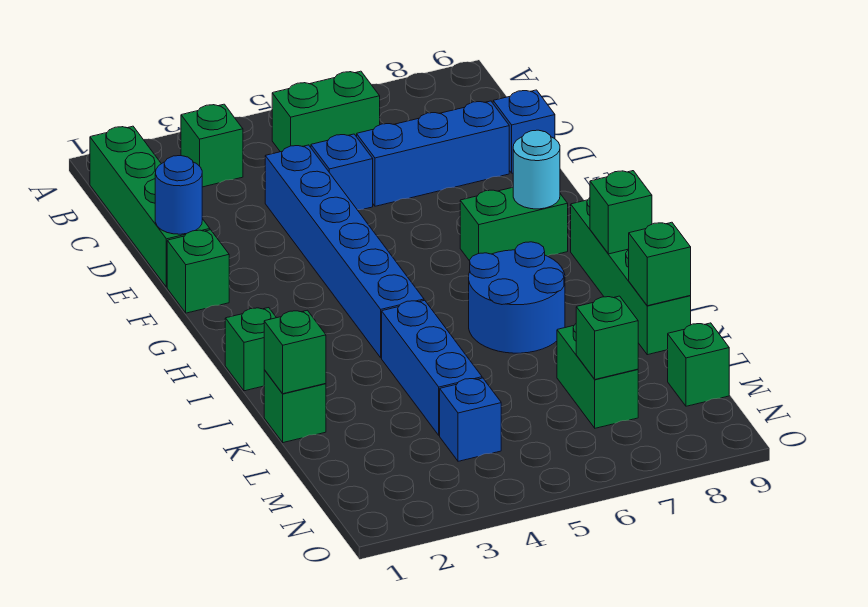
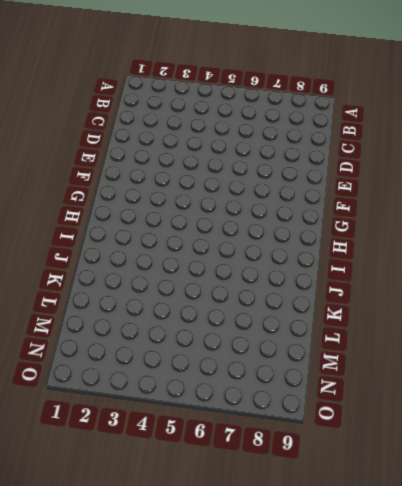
none -> green 1x4 brick [90,126,210,287]
none -> green 1x1 brick [181,104,243,187]
none -> green 1x2 brick [272,71,380,152]

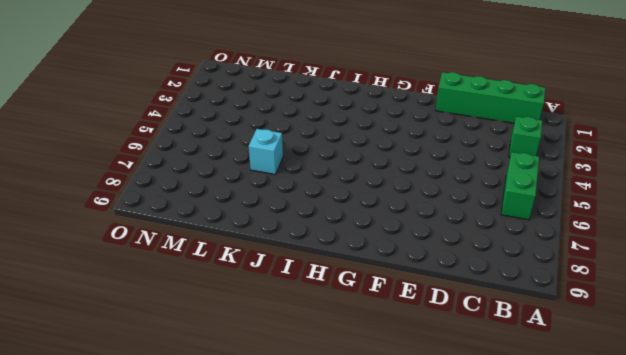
cyan 1x1 brick [249,129,283,175] -> none
none -> blue 1x6 brick [265,145,424,358]
none -> blue 1x1 brick [311,134,373,210]
none -> blue 1x3 brick [357,101,509,206]

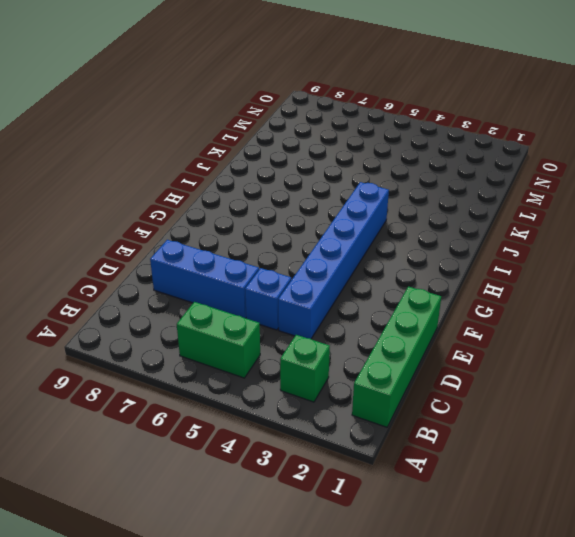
none -> blue 1x1 brick [493,90,555,173]
none -> green 1x1 brick [167,230,229,313]
none -> green 1x2 brick [460,187,568,261]

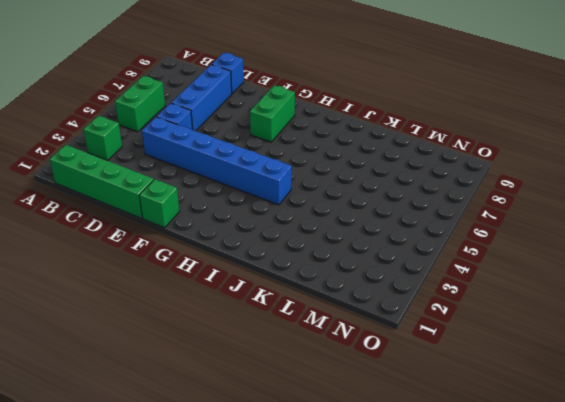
none -> green 1x4 brick [571,198,691,355]
none -> green 1x1 brick [225,308,276,391]
none -> blue 2x2 round brick [469,242,565,353]

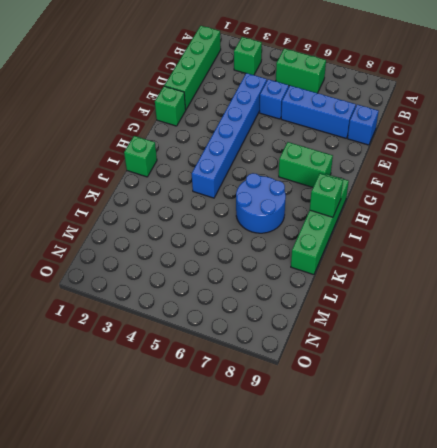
none -> blue 1x3 brick [382,300,482,435]
none -> green 1x1 brick [264,370,326,443]
none -> green 1x2 brick [557,324,638,428]

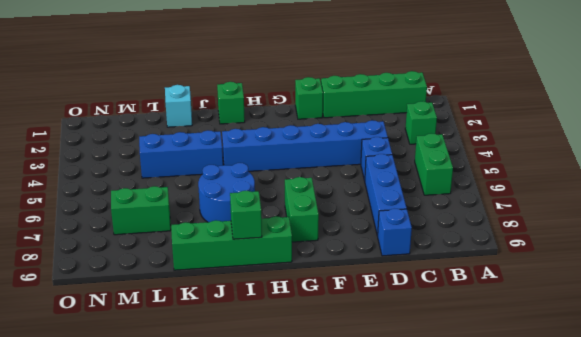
cyan 1x1 brick [165,85,192,127] -> green 1x1 brick [264,370,326,443]
none -> blue 1x1 brick [440,378,501,461]
none -> green 1x1 brick [668,323,729,406]
none -> blue 1x1 round brick [155,156,202,234]

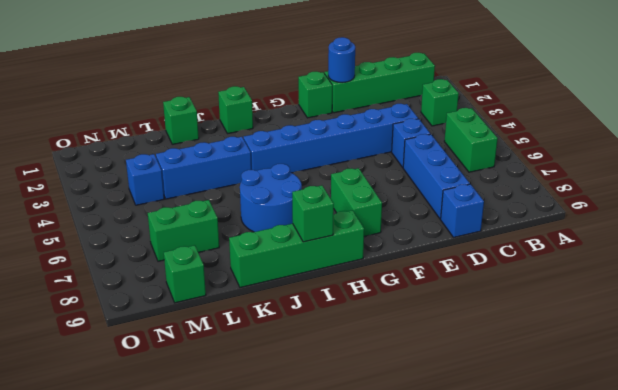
none -> cyan 1x1 round brick [513,130,560,209]
none -> green 1x1 brick [264,310,326,394]
none -> green 1x1 brick [629,222,691,306]

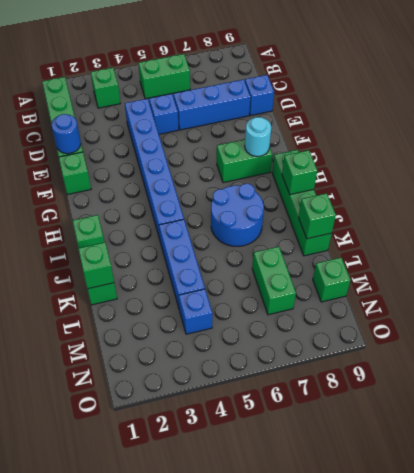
none -> green 1x1 brick [576,296,638,379]

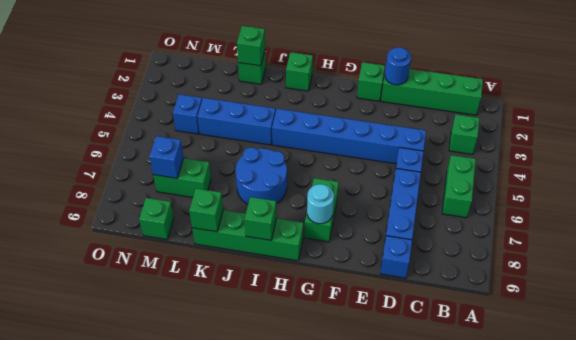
blue 1x1 brick [149,136,184,178] -> green 1x1 brick [576,296,638,379]

